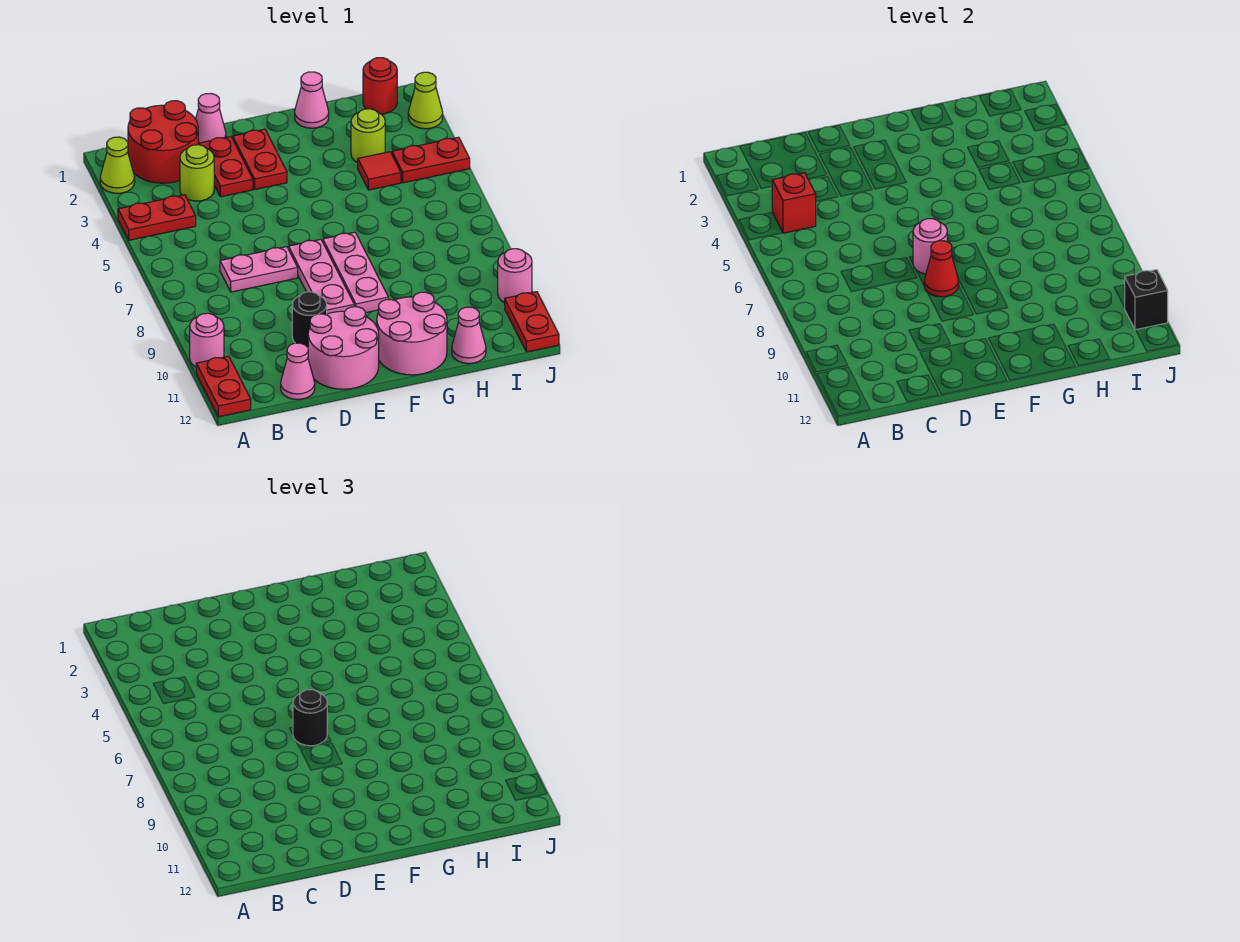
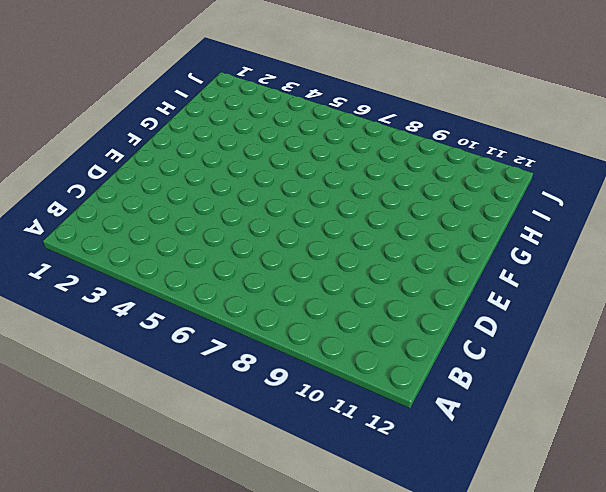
none -> lime 1x1 cone [100,137,135,194]
none -> red 1x2 plate [118,195,196,240]
none -> pink 1x1 round brick [190,313,224,367]
none -> red 1x2 plate [196,356,251,417]

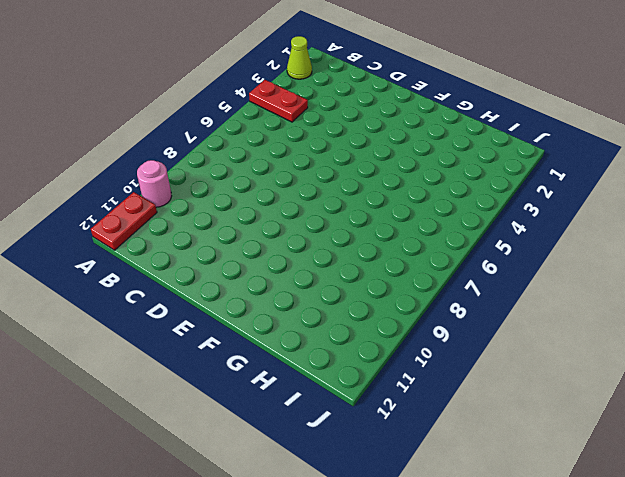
none -> red 2x2 round brick [128,101,198,183]
none -> lime 1x1 round brick [180,145,214,201]
none -> pink 1x2 plate [220,247,298,292]
none -> pink 1x1 cone [281,343,315,400]

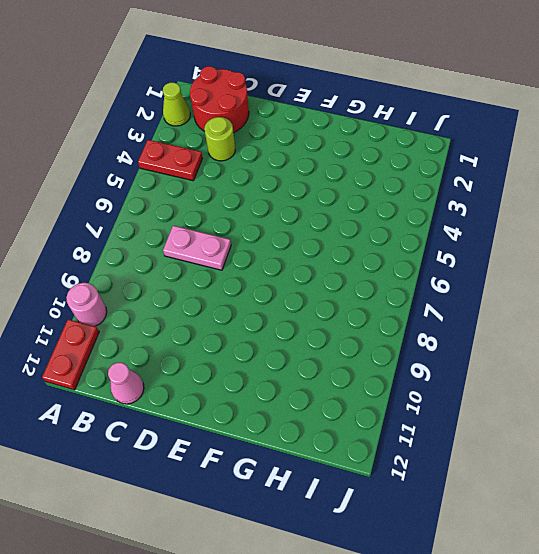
none -> pink 1x1 cone [196,94,226,143]
none -> red 1x2 plate [198,136,253,197]
none -> black 1x1 round brick [292,292,327,347]
none -> pink 2x2 round brick [308,307,379,389]

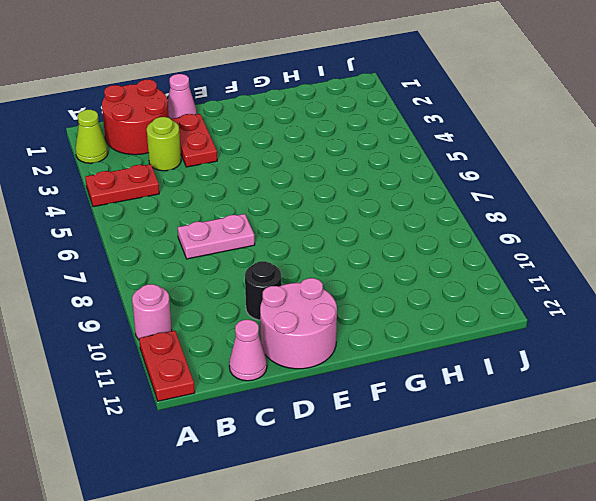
none -> red 1x2 plate [233,129,287,189]
none -> pink 1x3 plate [289,239,354,314]
none -> pink 1x3 plate [323,232,388,313]
none -> pink 2x2 round brick [377,292,447,375]

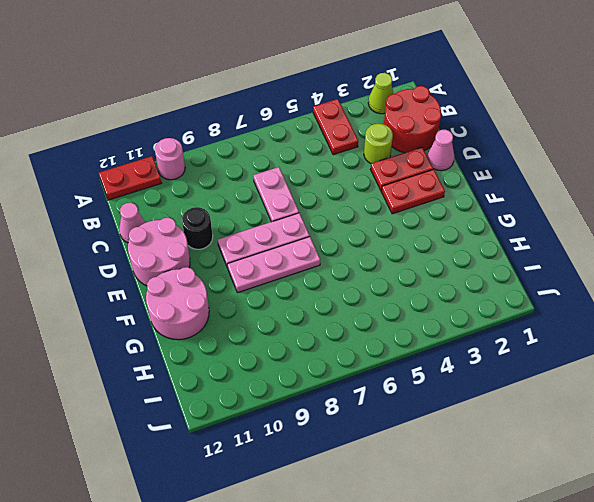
none -> pink 1x1 cone [295,72,329,128]
none -> lime 1x1 round brick [351,109,385,163]
none -> red 1x1 tile [358,152,401,190]
none -> pink 1x1 cone [452,307,486,364]

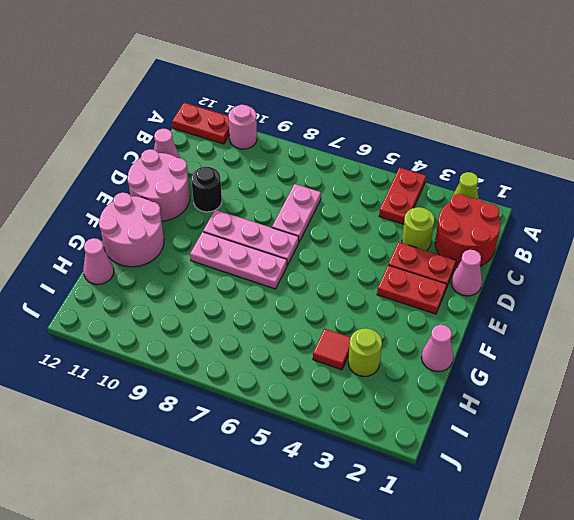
none -> red 1x1 round brick [363,58,397,114]
none -> red 1x2 plate [392,137,470,183]
none -> lime 1x1 cone [408,72,443,129]
none -> pink 1x1 round brick [498,249,532,303]

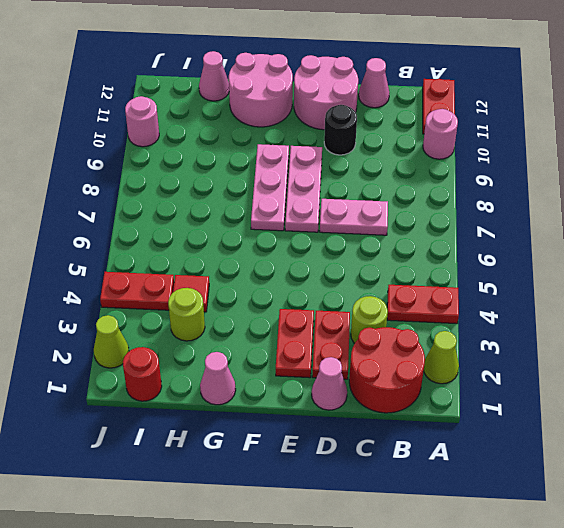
none -> red 1x2 plate [505,292,559,352]
none -> red 1x1 brick [772,173,816,233]
none -> pink 1x1 round brick [913,219,947,274]
none -> red 1x1 cone [924,241,959,297]

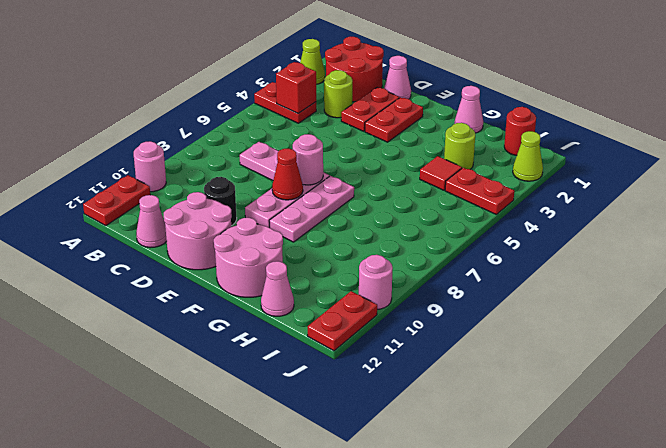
none -> black 1x1 brick [1124,270,1168,330]
none -> black 1x1 round brick [293,690,327,746]

